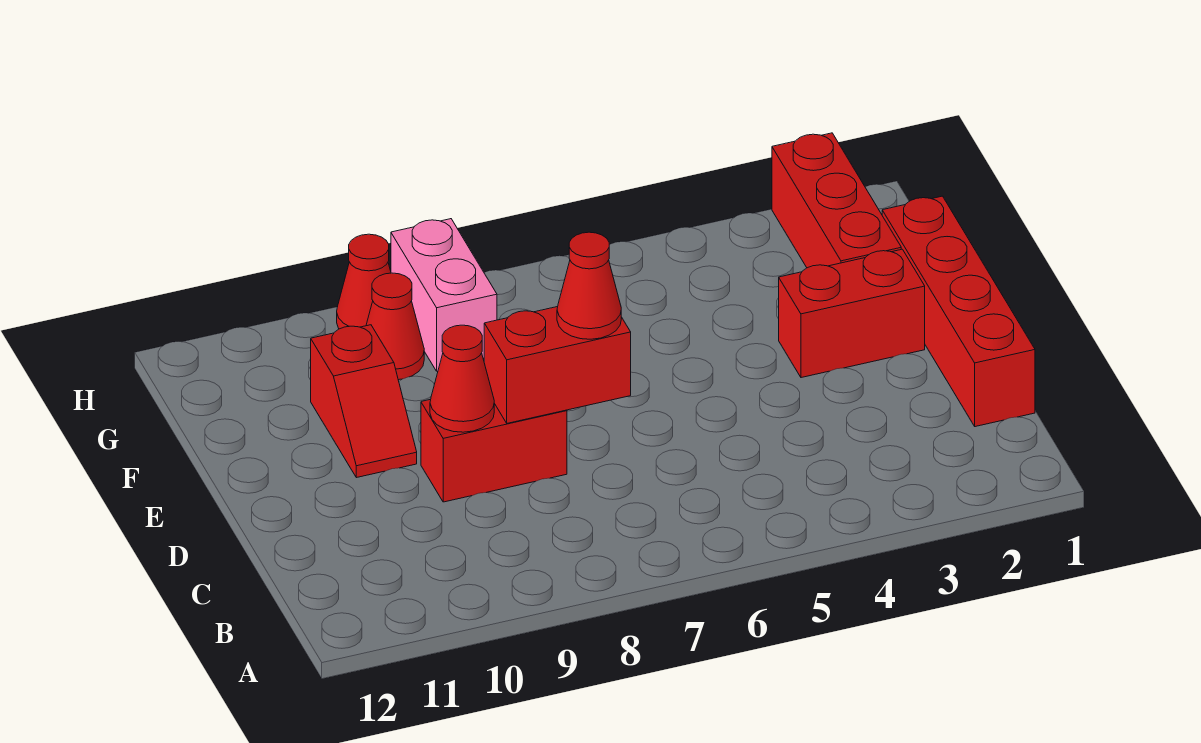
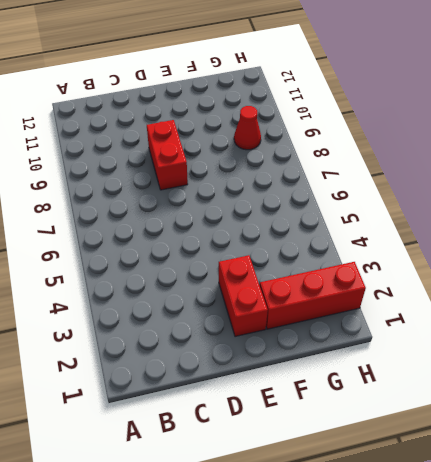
none -> red 1x4 brick [882,196,1035,427]
none -> red 1x2 slope [311,325,417,478]

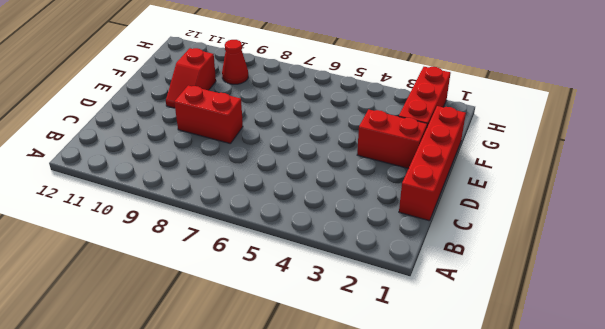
none -> pink 1x2 brick [391,219,497,371]
none -> red 1x1 cone [337,234,391,329]

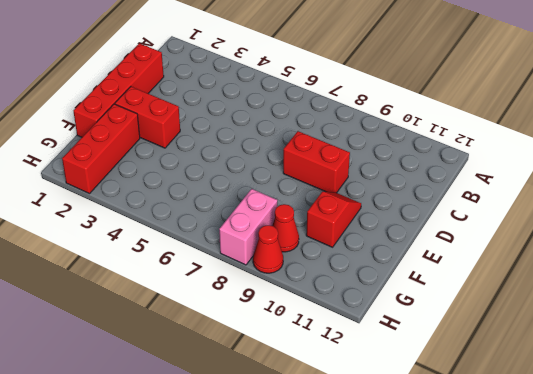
none -> red 1x2 brick [484,307,631,423]
none -> red 1x1 cone [430,325,494,432]

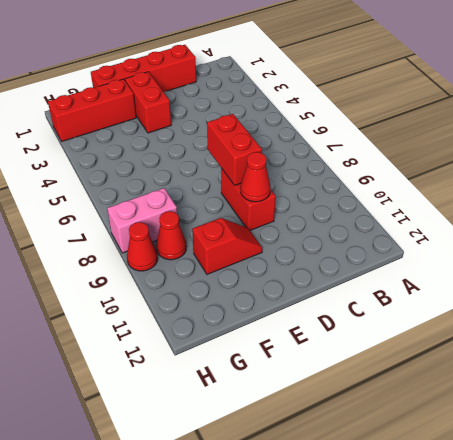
none -> red 1x1 cone [557,232,621,339]

